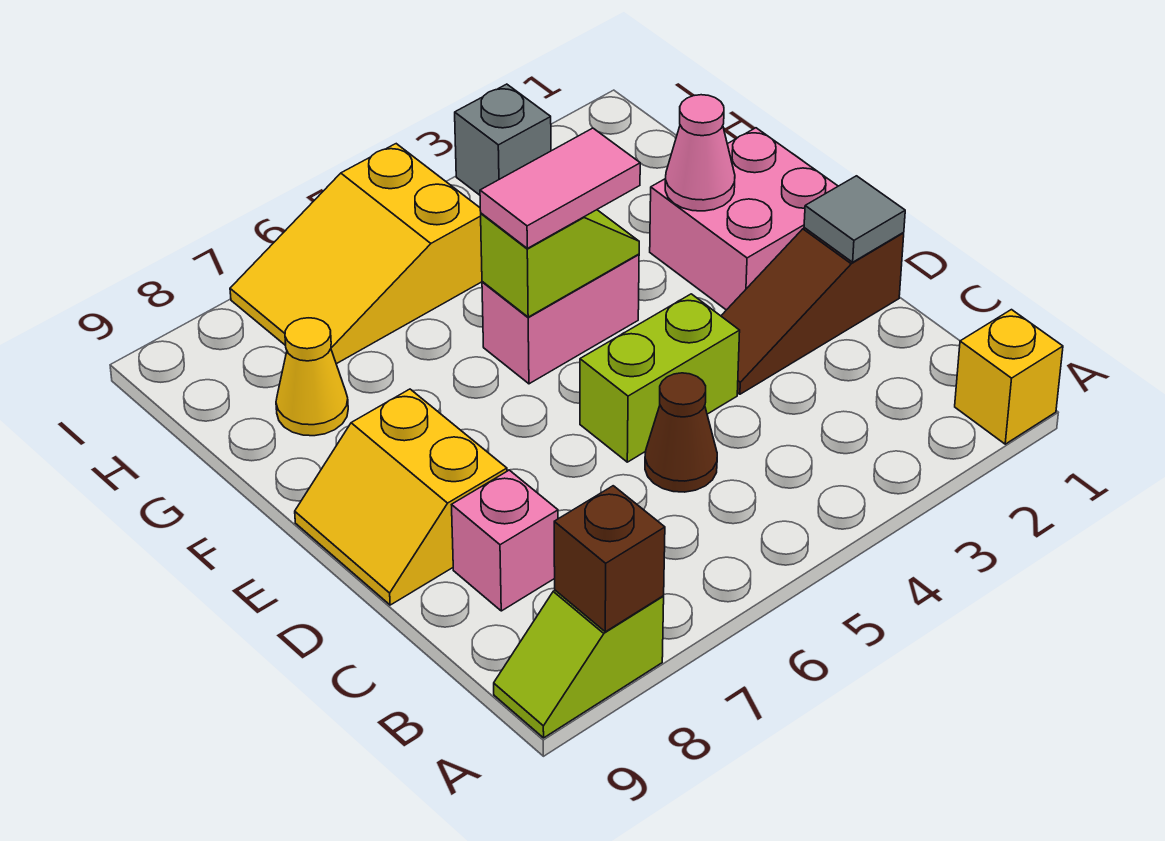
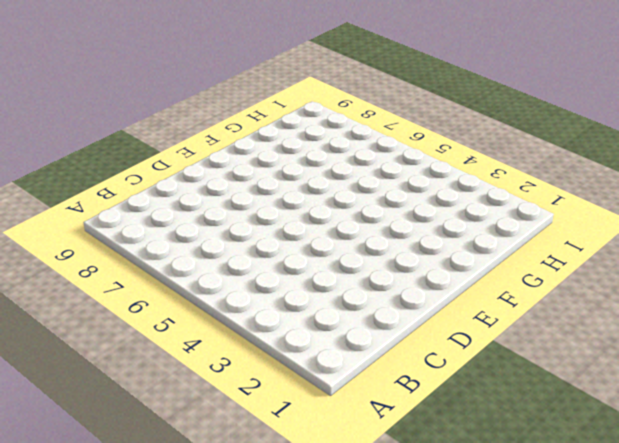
none -> yellow 1x1 brick [955,310,1063,444]
none -> lime 1x2 slope [494,590,664,738]
none -> brown 1x1 cone [645,373,717,492]

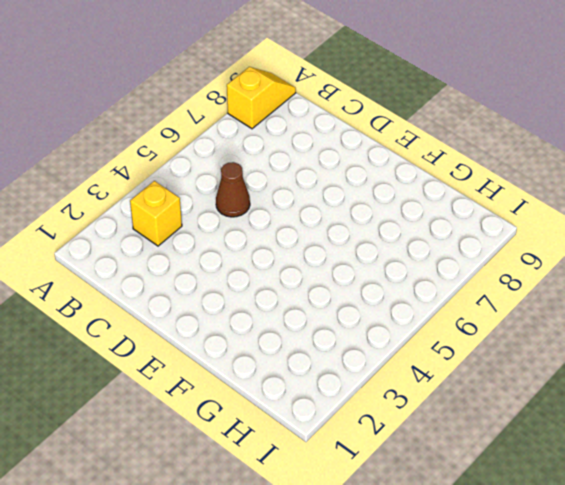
yellow 1x2 slope [227,67,296,129] -> lime 1x2 slope [494,590,664,738]
yellow 1x1 brick [130,181,182,246] -> yellow 1x1 brick moved to [955,310,1063,444]
none -> pink 1x1 brick [452,470,558,611]
none -> brown 1x3 slope [721,228,904,394]
none -> lime 1x2 brick [580,294,740,462]

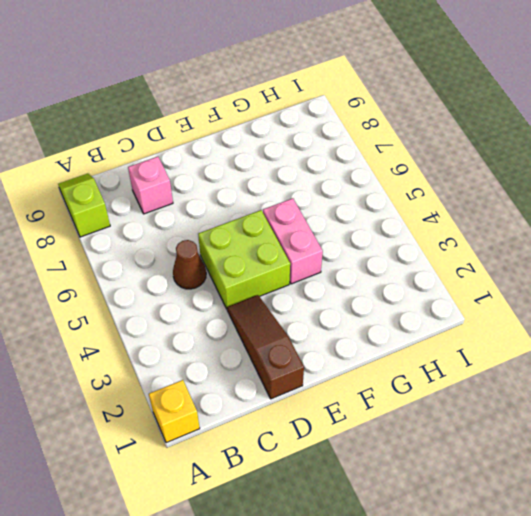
lime 2x2 brick [198,210,290,309] -> lime 1x2 brick [580,294,740,462]
none -> yellow 2x2 slope [295,389,507,605]
none -> pink 2x2 brick [650,128,838,310]
none -> yellow 1x1 cone [276,318,348,436]

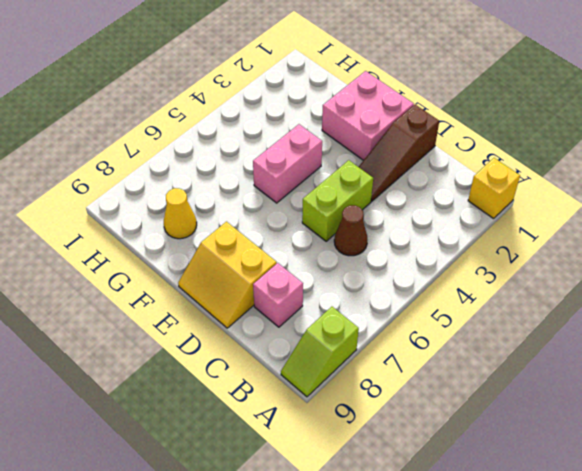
none -> yellow 2x3 slope [230,144,482,364]
none -> grey 1x1 brick [455,84,551,195]
none -> brown 1x1 brick [554,486,665,632]

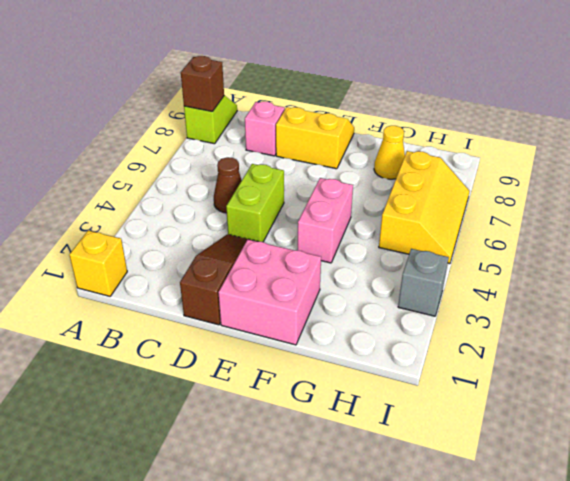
yellow 2x3 slope [379,151,470,264] -> yellow 2x3 slope turned to [230,144,482,364]
none -> grey 1x1 tile [804,176,905,262]
none -> pink 1x1 cone [665,95,735,211]
none -> lime 1x2 slope [481,210,639,317]

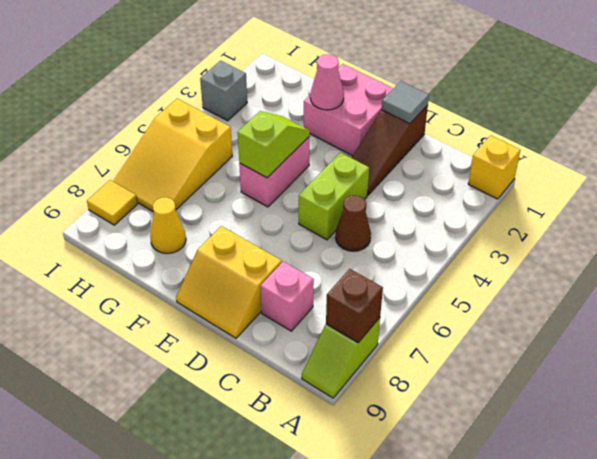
yellow 1x1 tile [87,180,137,225] -> none
none -> pink 1x2 tile [480,128,640,248]

